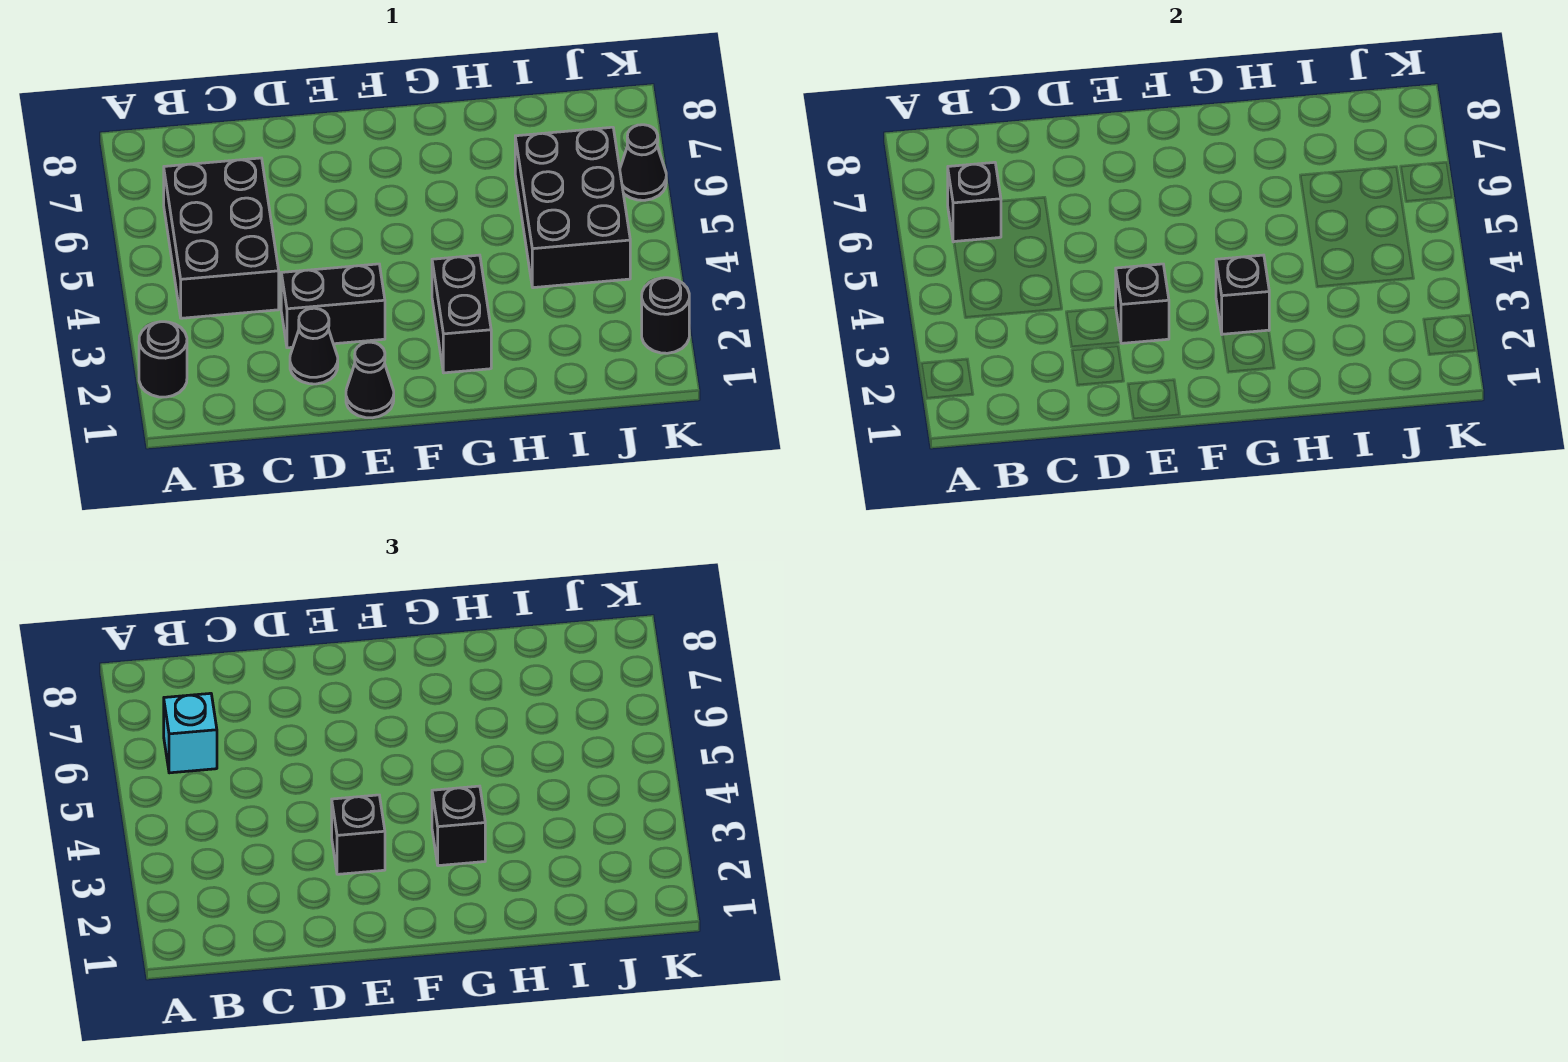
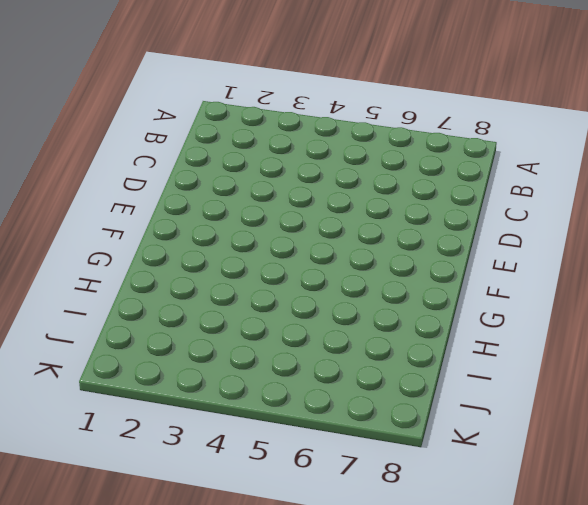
none -> black 1x1 round brick [139,322,187,397]
none -> black 2x3 brick [164,158,279,318]
none -> black 1x1 cone [290,308,338,384]

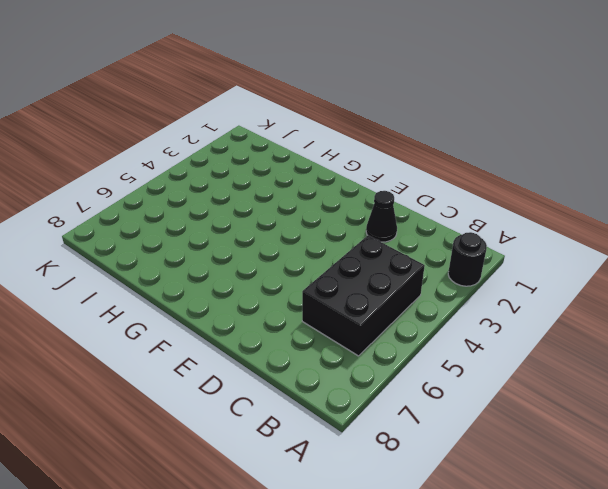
none -> black 1x2 brick [281,264,385,348]
none -> black 1x1 cone [346,342,394,418]
none -> black 1x2 brick [432,255,491,373]

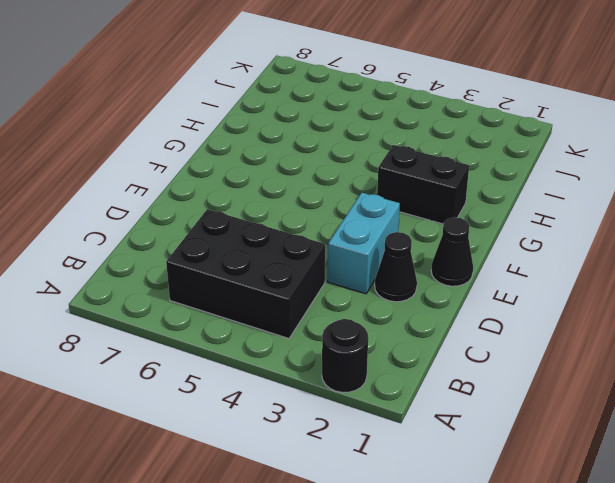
cyan 1x2 brick [328,193,400,294] -> black 1x2 brick [281,264,385,348]
none -> black 2x3 brick [515,127,630,288]
none -> black 1x1 round brick [642,278,689,353]
none -> black 1x1 cone [620,125,666,200]

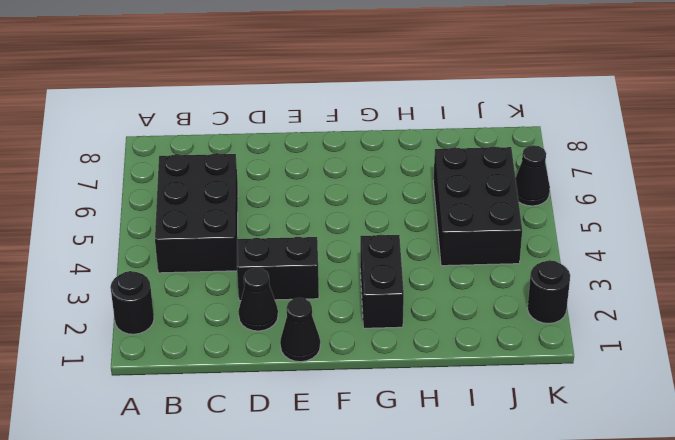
none -> black 1x1 brick [948,162,1001,242]
none -> black 1x1 brick [1116,264,1169,343]
none -> black 1x1 brick [1216,255,1269,334]

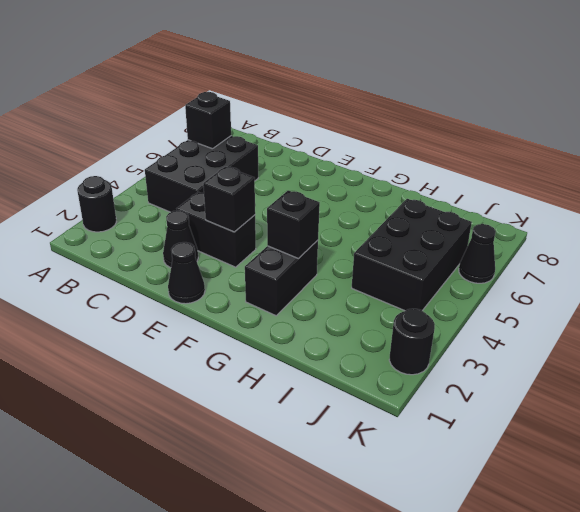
none -> cyan 1x1 brick [164,693,217,773]
none -> black 1x1 brick [332,795,385,874]
none -> black 1x1 brick [432,786,485,866]

